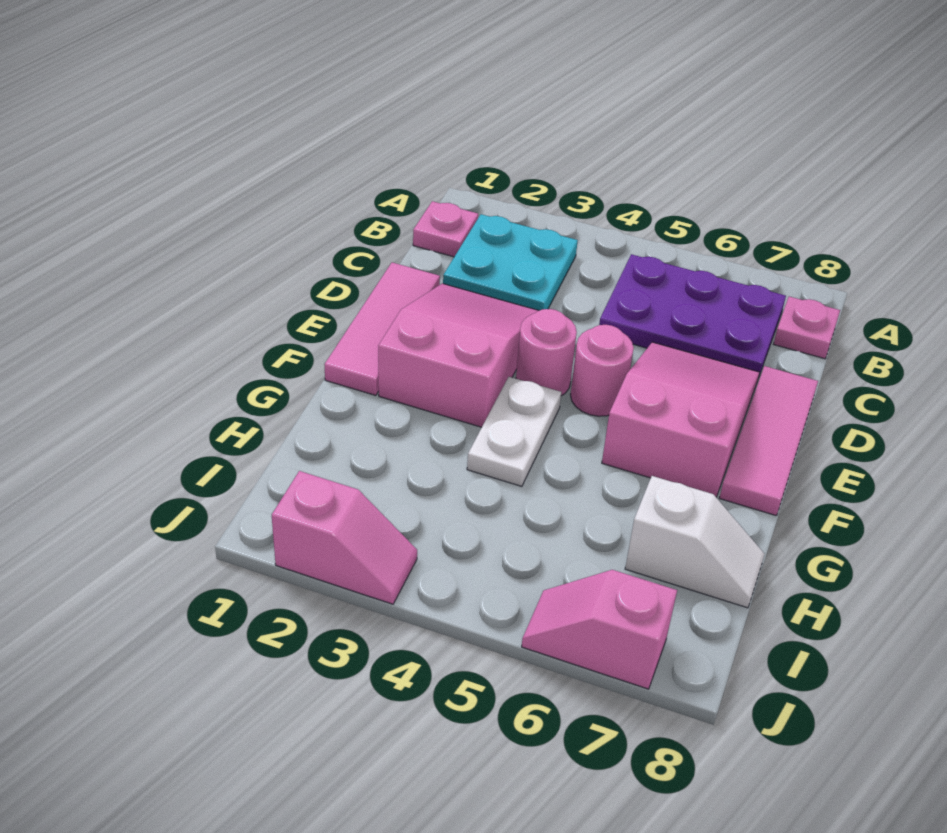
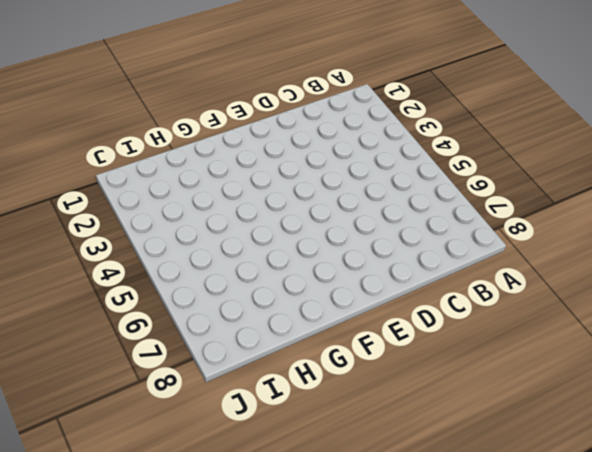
none -> pink 1x1 plate [413,201,478,257]
none -> cyan 2x2 plate [443,214,578,311]
none -> purple 2x3 plate [599,254,786,376]

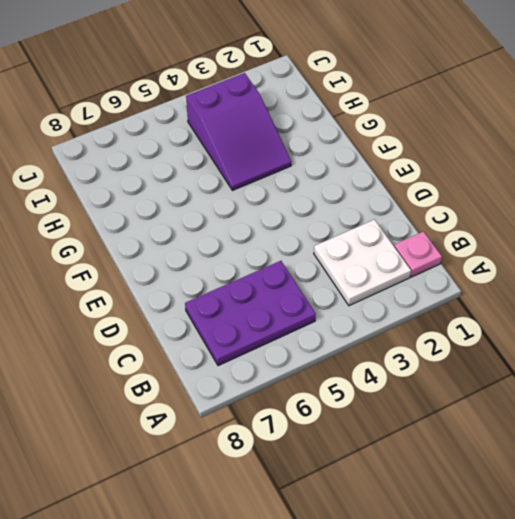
white 2x2 plate [314,220,411,306] -> cyan 2x2 plate [443,214,578,311]
purple 2x3 slope [186,73,291,191] -> white 1x2 plate [467,377,561,486]
none -> pink 1x1 plate [774,297,840,359]
none -> pink 1x3 tile [324,262,440,395]
none -> pink 2x3 slope [378,284,539,427]

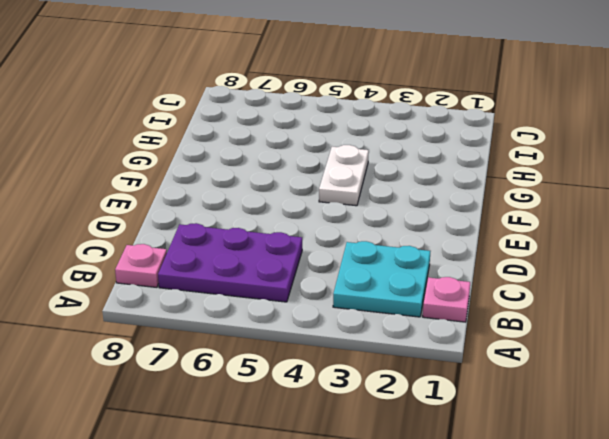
none -> pink 1x3 tile [324,262,440,395]
none -> pink 2x3 slope [378,284,539,427]
none -> pink 2x3 slope [602,342,760,497]

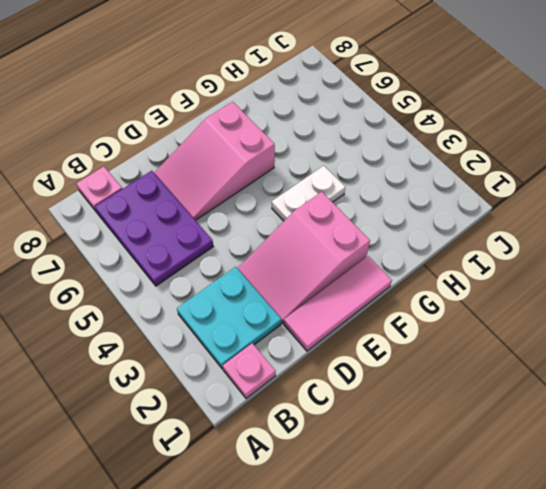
none -> pink 1x3 tile [719,366,818,516]
none -> pink 1x1 round brick [516,309,577,396]
none -> pink 1x1 round brick [570,325,634,416]

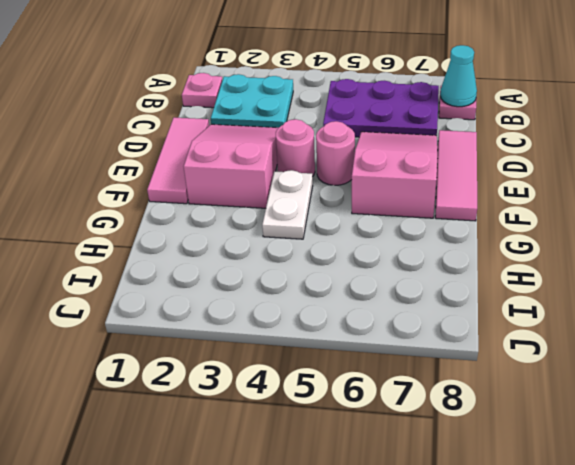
cyan 1x1 cone [440,45,477,107] -> none
none -> white 1x2 slope [625,476,764,608]
none -> pink 1x2 slope [272,471,417,604]
none -> pink 1x2 slope [522,570,677,689]

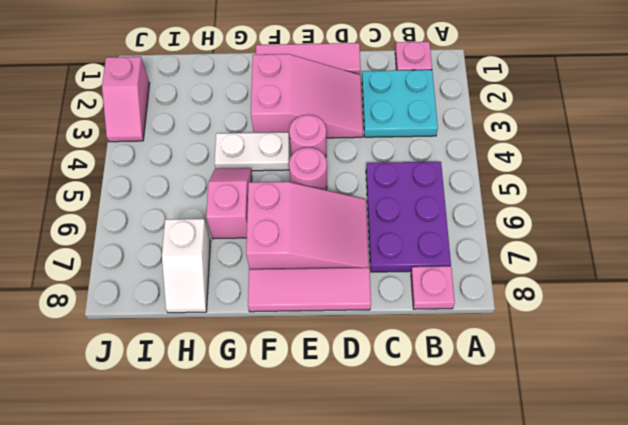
pink 1x2 slope [206,168,252,239] -> pink 1x2 slope moved to [522,570,677,689]

